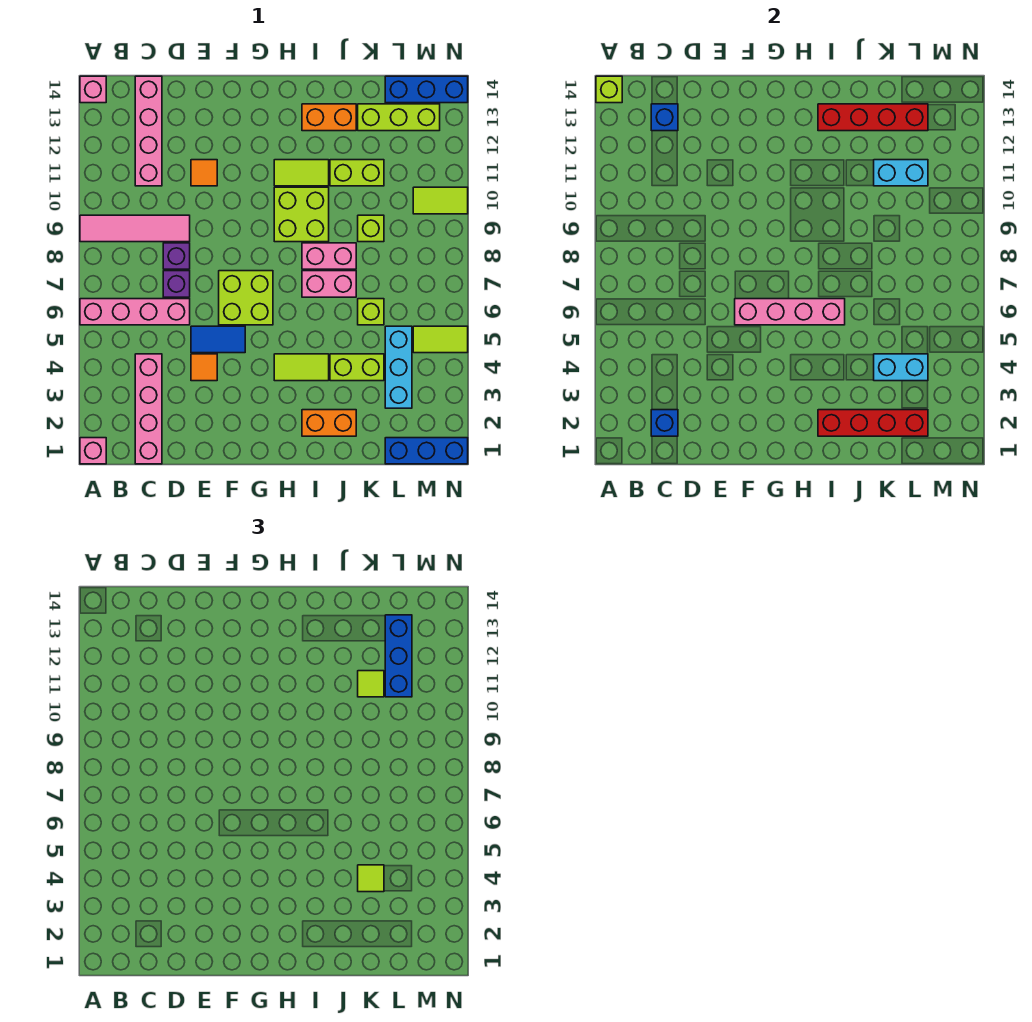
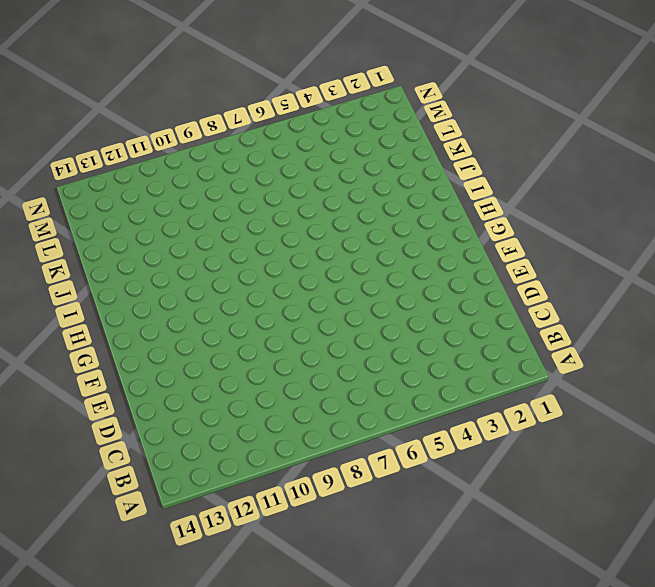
none -> pink 1x1 brick [80,438,106,464]
none -> pink 1x4 brick [80,299,190,325]
none -> pink 1x4 tile [80,215,190,242]
none -> pink 1x1 brick [80,76,106,103]

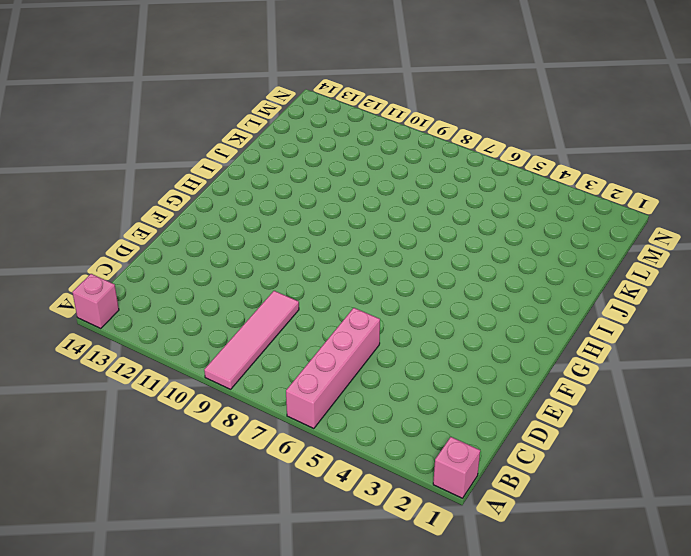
none -> pink 1x4 brick [135,354,162,464]
none -> pink 1x4 brick [135,76,162,186]
none -> purple 1x1 brick [163,271,190,297]
none -> purple 1x1 brick [163,243,190,269]

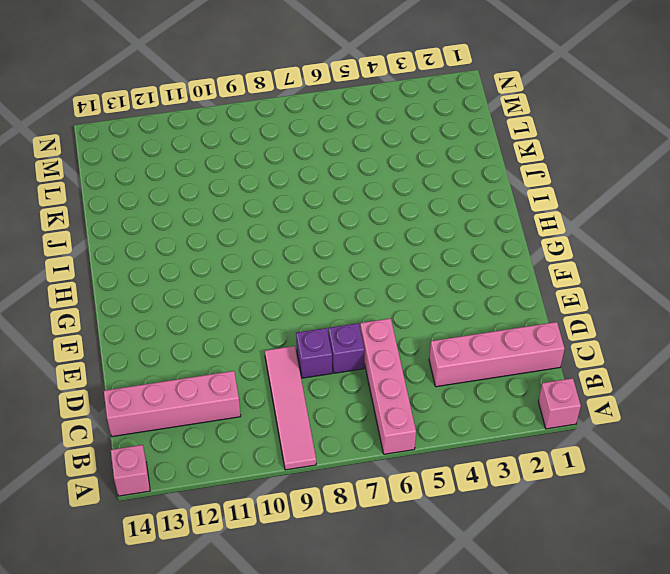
none -> orange 1x1 tile [191,354,217,381]
none -> blue 1x2 tile [191,326,245,353]
none -> orange 1x1 tile [191,160,217,186]
none -> lime 2x2 brick [219,271,273,325]

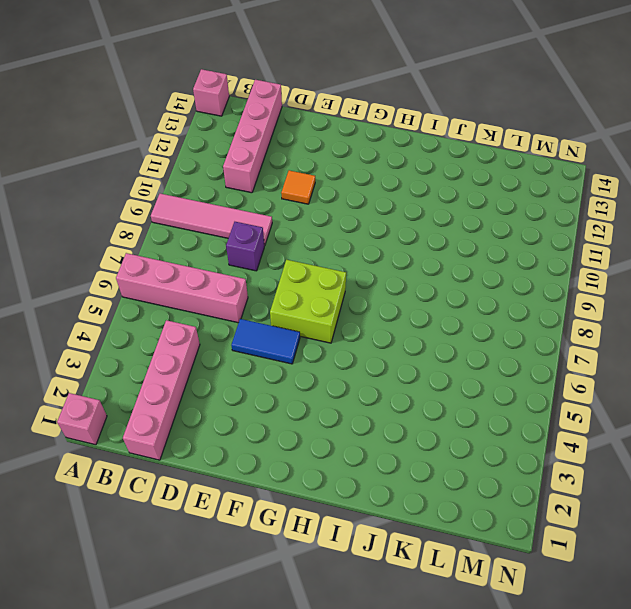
none -> purple 1x1 brick [163,271,190,297]
none -> orange 1x1 tile [191,354,217,381]
none -> lime 1x2 tile [274,354,329,381]
none -> lime 2x2 brick [274,187,329,242]

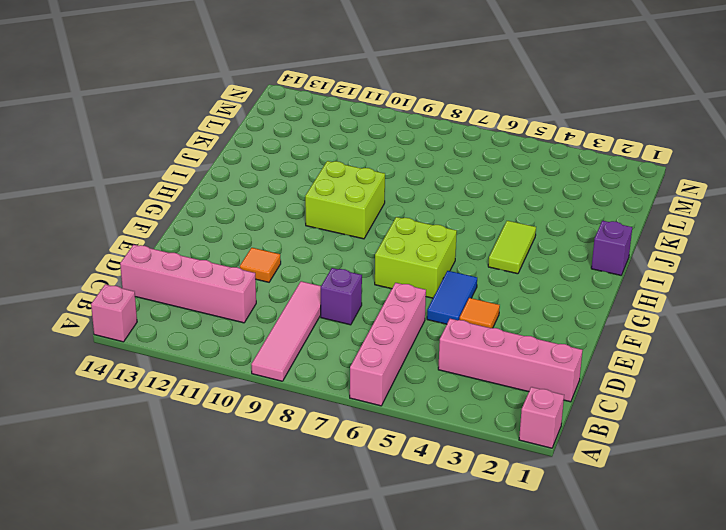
purple 1x1 brick [591,221,632,275] -> purple 1x1 brick moved to [163,271,190,297]
none -> lime 1x2 tile [274,160,329,186]
none -> orange 1x2 brick [302,410,356,436]
none -> pink 1x2 brick [302,271,356,297]
none -> pink 1x2 brick [302,243,356,269]

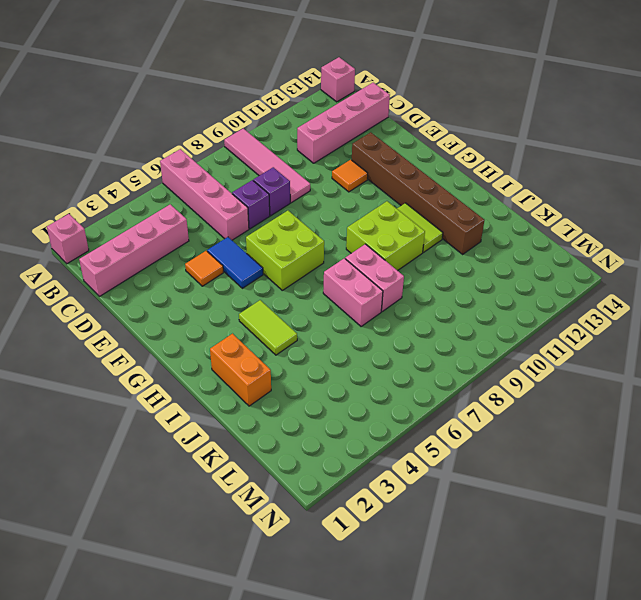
brown 1x6 brick [352,132,484,254] -> none
none -> orange 1x2 brick [302,104,356,131]
none -> lime 1x2 brick [330,354,384,381]
none -> lime 1x2 brick [330,160,384,186]
none -> lime 1x1 brick [358,299,384,325]

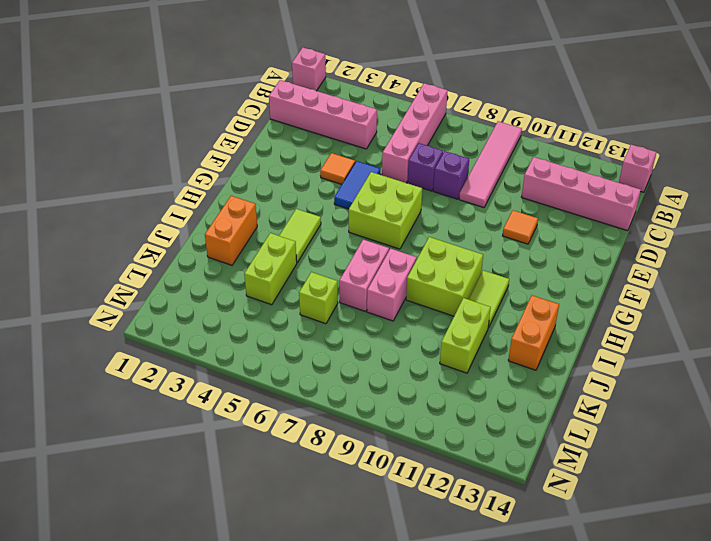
none -> lime 1x1 brick [358,215,384,242]
none -> lime 1x3 brick [358,104,440,131]
none -> blue 1x3 brick [385,438,468,464]
none -> cyan 1x3 brick [385,326,412,408]

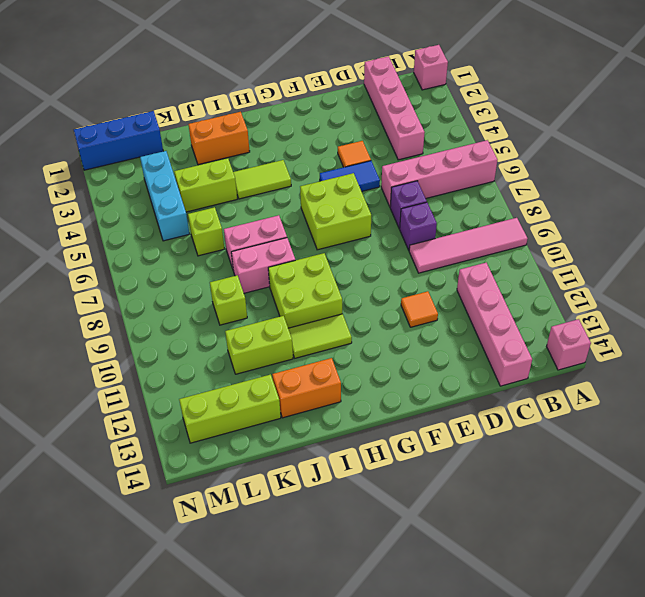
none -> blue 1x3 brick [385,76,468,103]
none -> lime 1x2 tile [413,326,468,353]
none -> lime 1x2 tile [413,187,468,214]
none -> lime 1x1 brick [596,76,622,103]

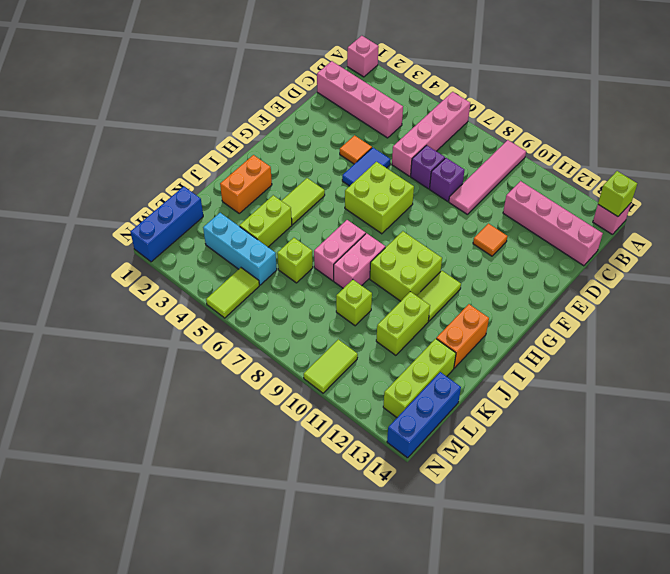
none -> blue 1x1 brick [651,410,678,436]
none -> blue 1x1 brick [651,104,678,131]
none -> pink 1x4 brick [735,299,845,325]
none -> red 1x4 brick [818,410,928,436]

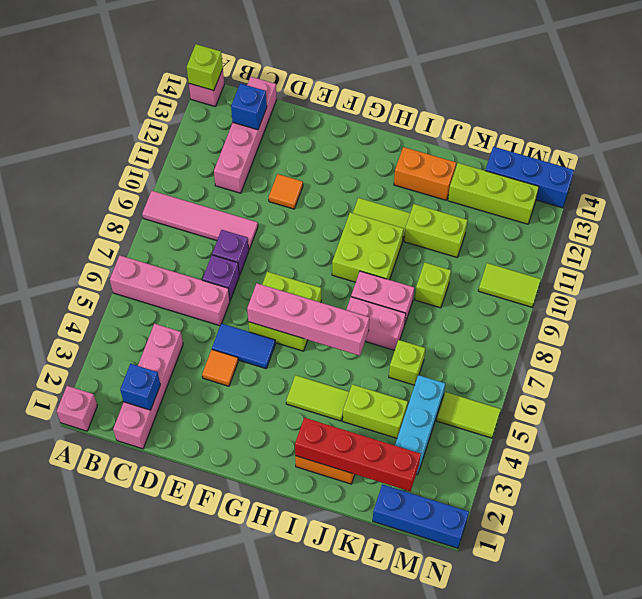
none -> red 1x4 brick [818,104,928,131]
none -> cyan 1x2 brick [874,354,928,381]
none -> cyan 1x2 brick [874,160,928,186]
none -> lime 1x1 tile [358,865,384,892]

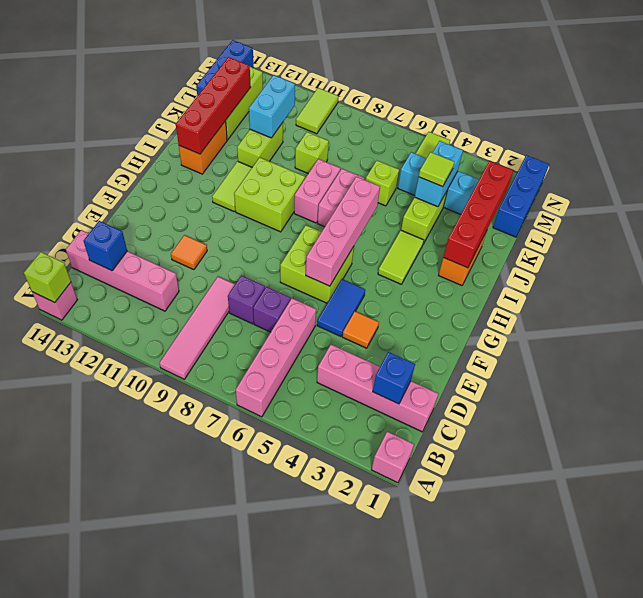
none -> lime 1x1 tile [358,671,384,697]
none -> blue 1x3 brick [385,615,412,697]

